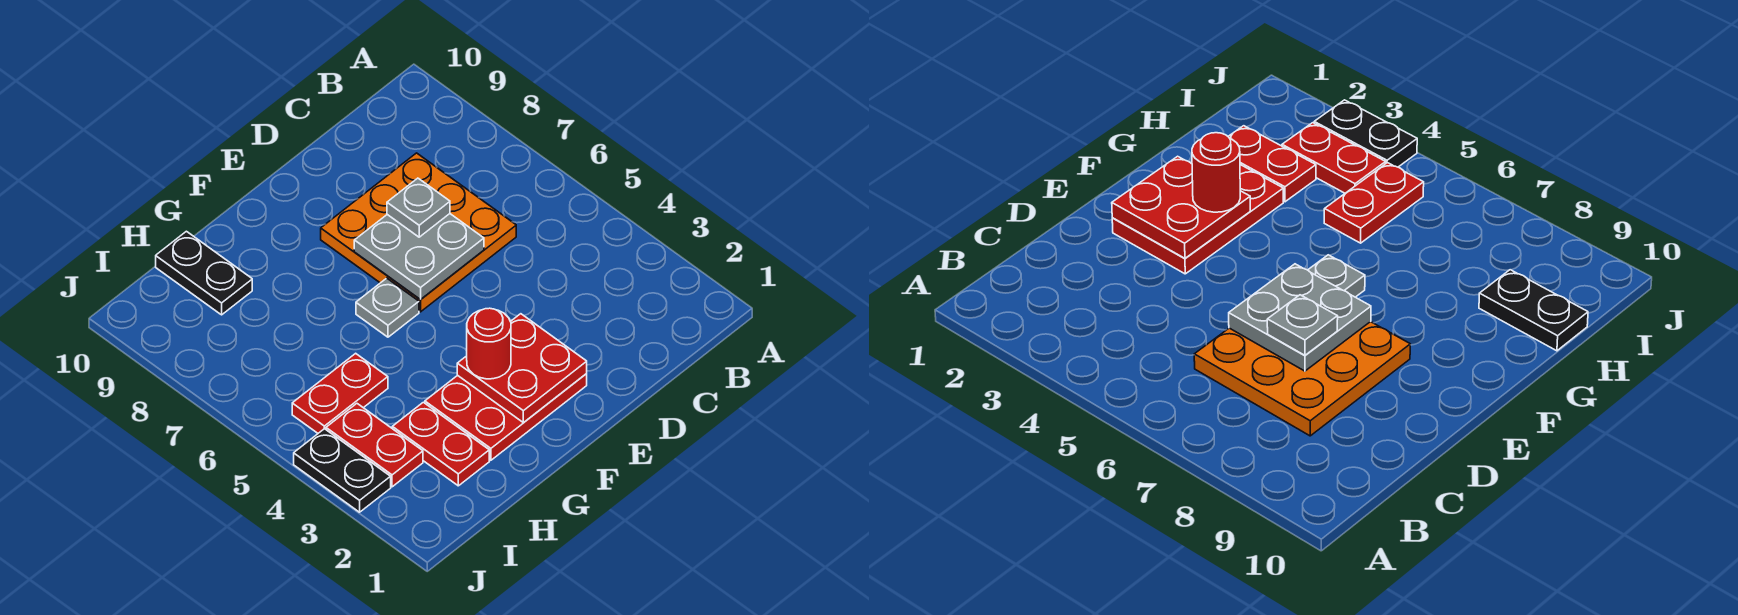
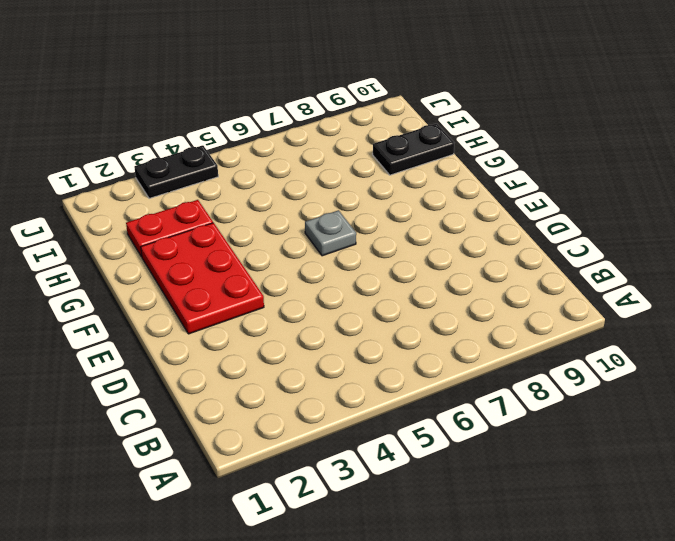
none -> orange 3x3 plate [321,153,516,312]
none -> red 1x2 plate [292,353,388,433]
none -> red 1x2 plate [326,404,423,487]

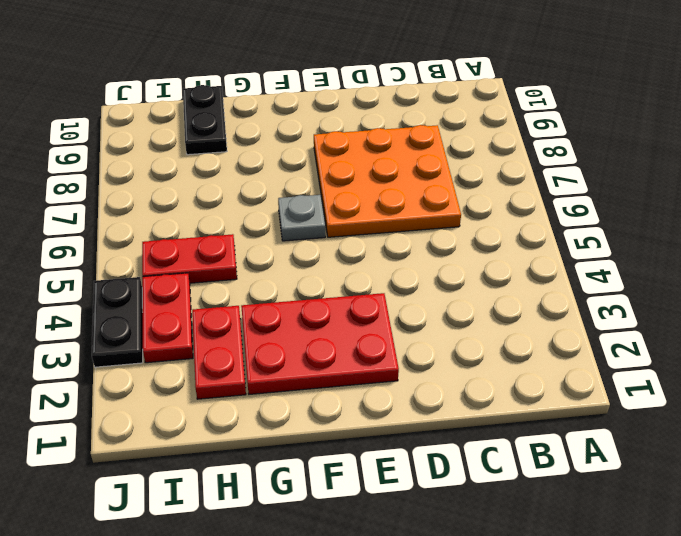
none -> grey 2x2 plate [354,214,484,299]
none -> red 2x2 plate [457,314,587,422]
none -> grey 1x1 plate [387,178,450,237]

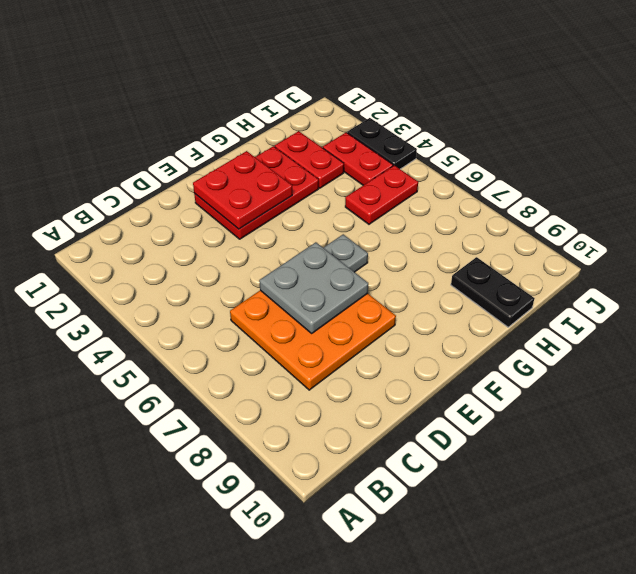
none -> grey 1x1 plate [387,178,450,237]
none -> red 1x1 round brick [467,308,511,379]

